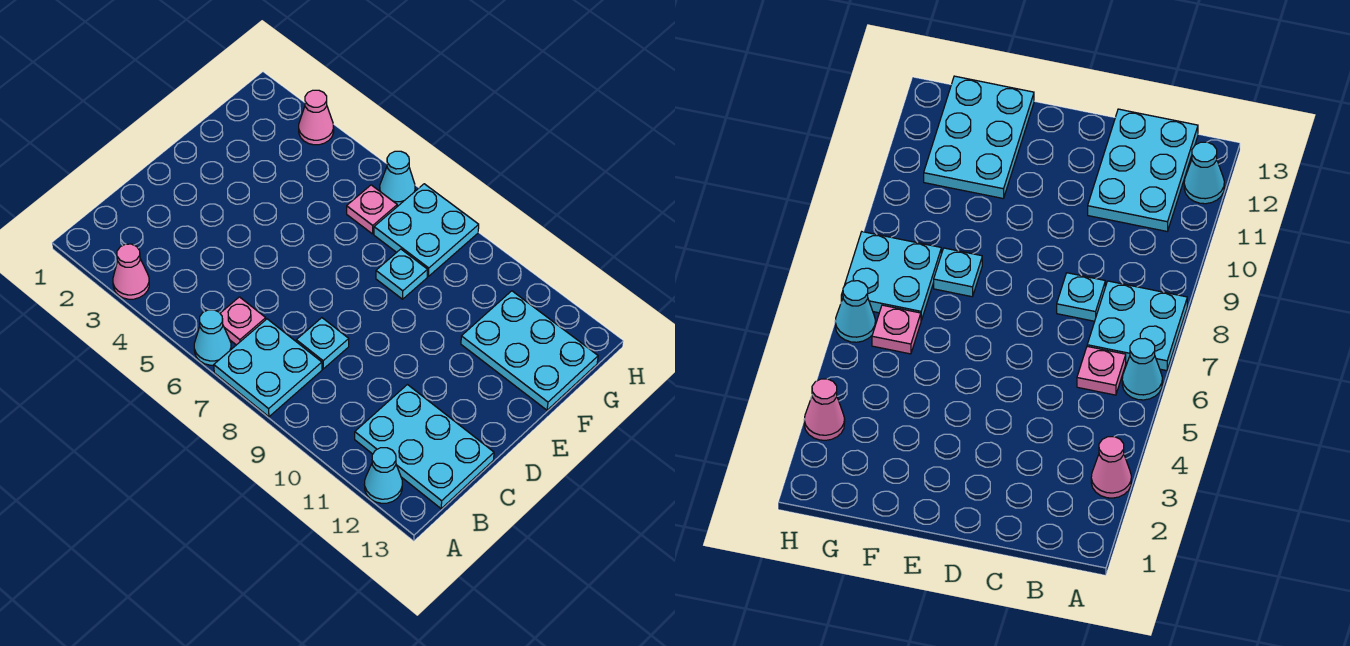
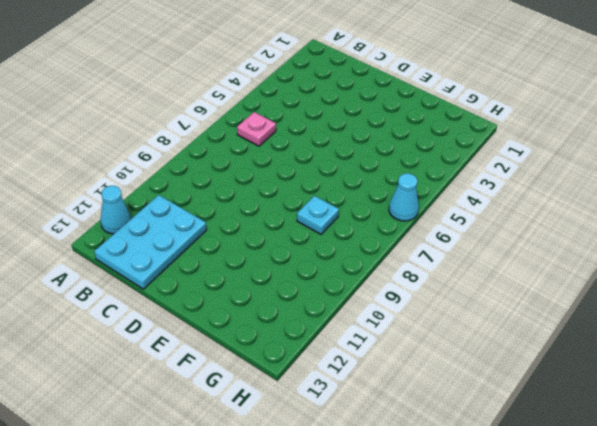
none -> pink 1x1 cone [113,244,149,299]
none -> cyan 1x1 cone [194,310,231,365]
none -> cyan 2x2 plate [214,319,322,417]

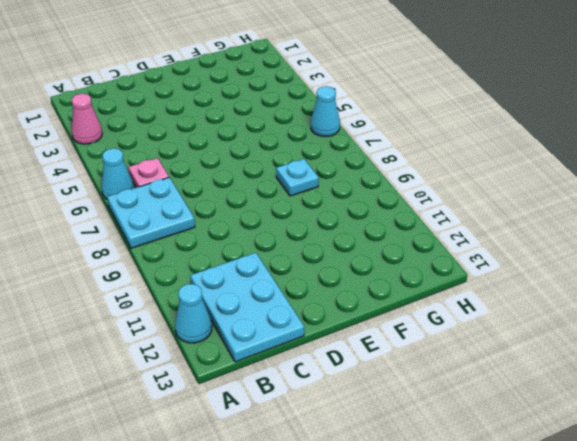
none -> cyan 1x1 plate [296,318,349,369]
none -> cyan 2x3 plate [461,291,598,410]
none -> pink 1x1 plate [347,185,397,234]

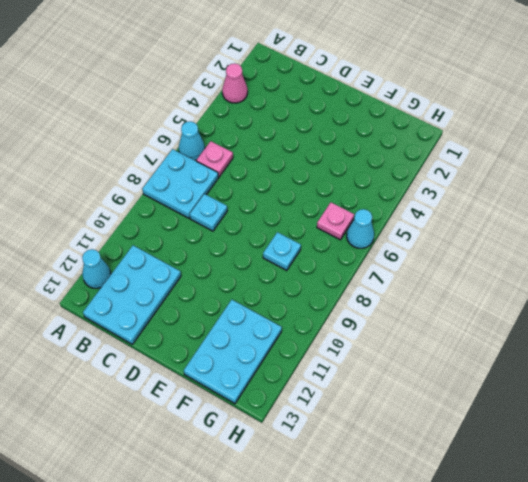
none -> cyan 2x2 plate [374,184,479,276]
none -> pink 1x1 cone [299,90,334,145]

